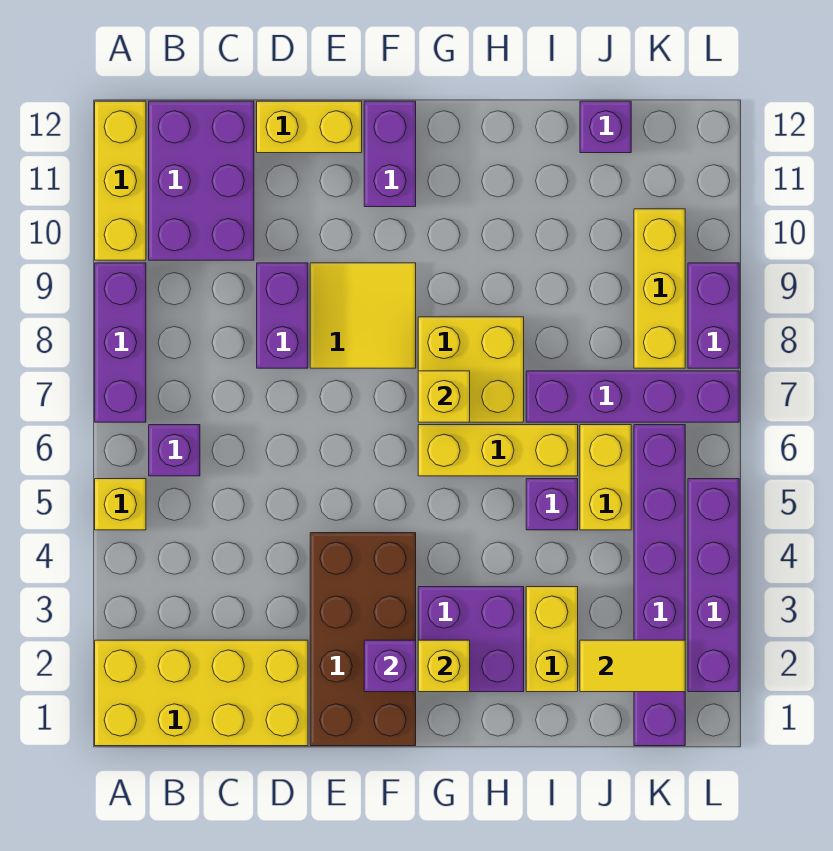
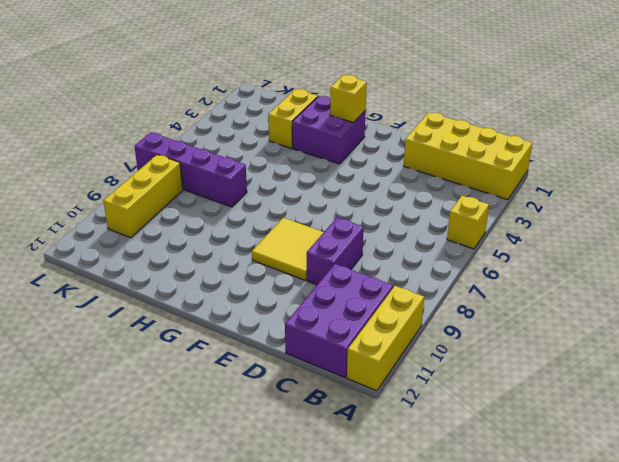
none -> purple 1x3 brick [95,263,146,422]
none -> purple 1x1 brick [149,425,200,476]
none -> yellow 1x2 brick [257,101,362,153]

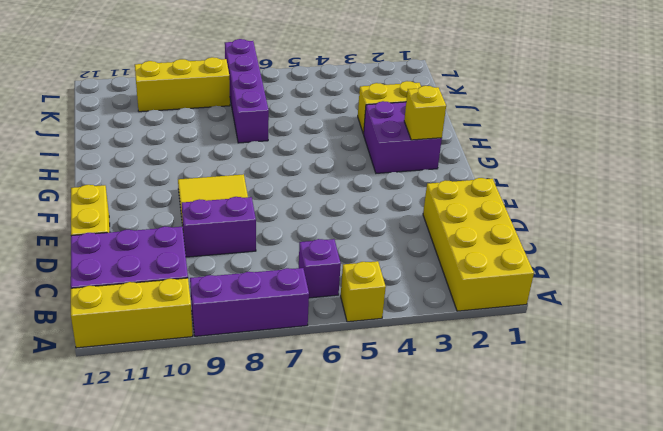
none -> brown 2x4 brick [310,533,416,746]
none -> purple 1x2 brick [364,101,416,207]
none -> yellow 1x3 brick [418,425,578,476]

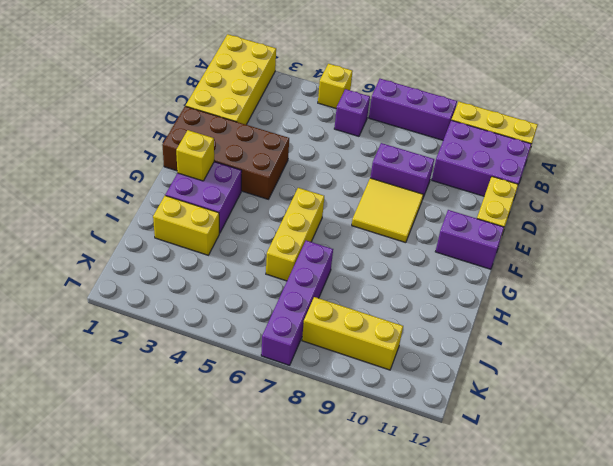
none -> yellow 2x2 brick [418,317,524,422]
none -> purple 1x1 brick [526,479,578,530]
none -> yellow 1x2 brick [580,425,631,530]

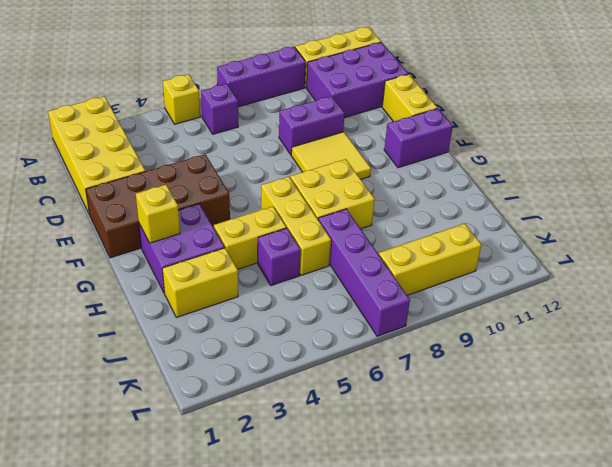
yellow 1x2 brick [214,206,286,269] -> yellow 1x2 brick moved to [580,425,631,530]
none -> purple 1x1 brick [580,101,631,153]
none -> purple 1x6 brick [634,425,685,746]
none -> purple 1x4 brick [688,479,739,692]

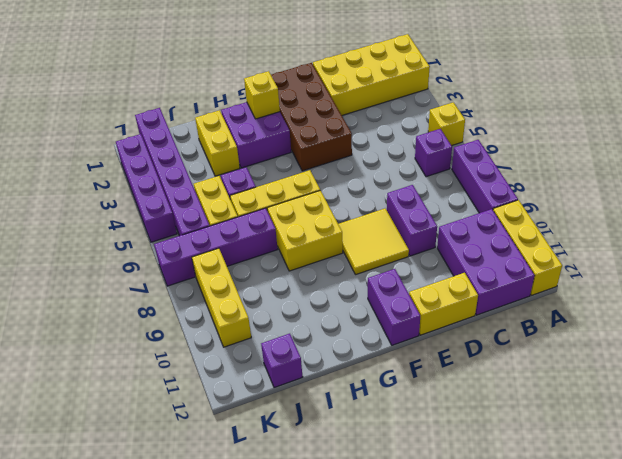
none -> purple 1x2 brick [688,263,739,368]
none -> purple 1x1 brick [364,640,416,692]
none -> yellow 1x1 brick [418,371,470,422]

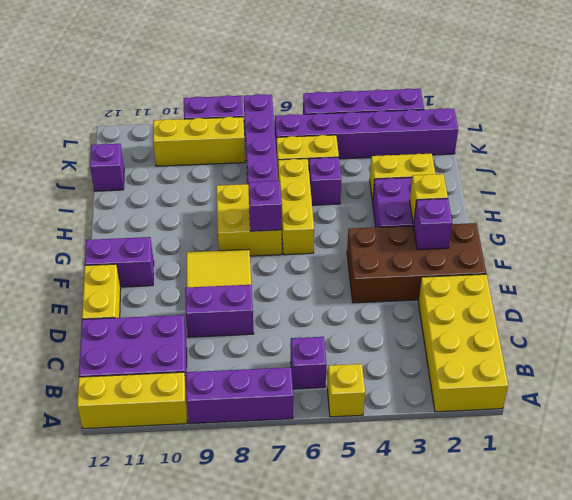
purple 1x1 brick [248,181,282,231] -> yellow 1x1 brick [418,371,470,422]
none -> yellow 1x2 tile [580,640,685,692]

